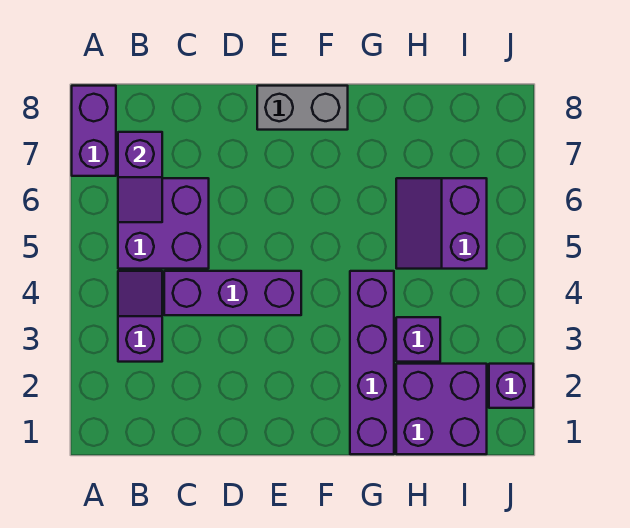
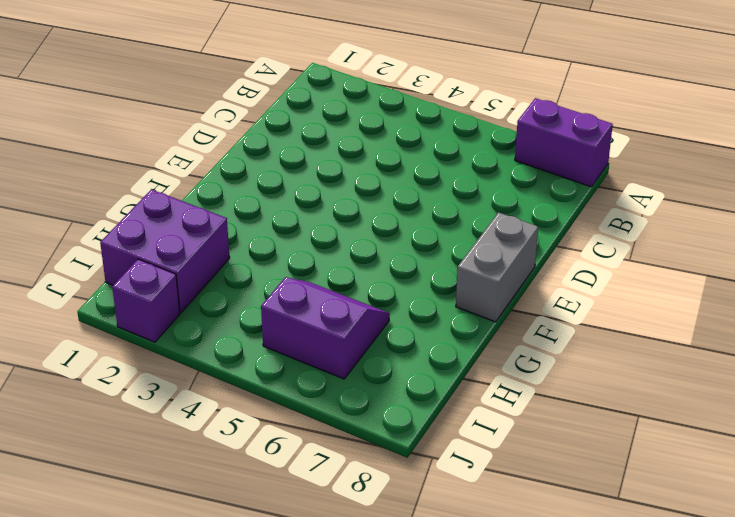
none -> purple 1x2 slope [118,271,162,362]
none -> purple 2x2 brick [118,178,209,269]

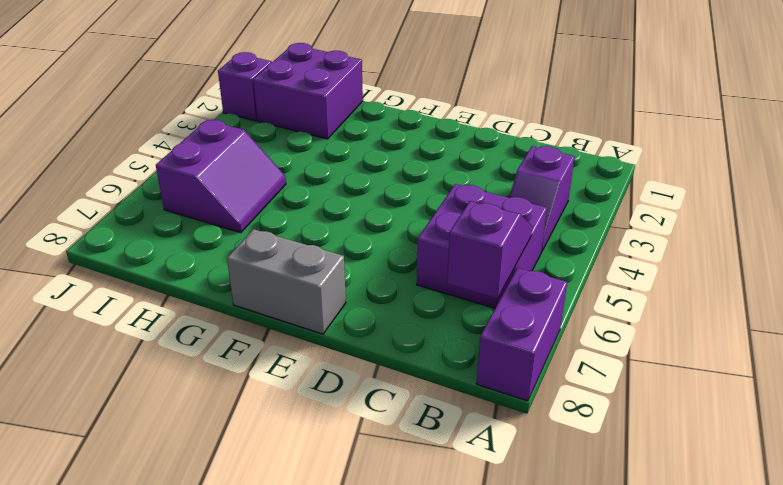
none -> purple 1x3 brick [164,271,301,315]
none -> purple 1x4 brick [350,271,394,454]

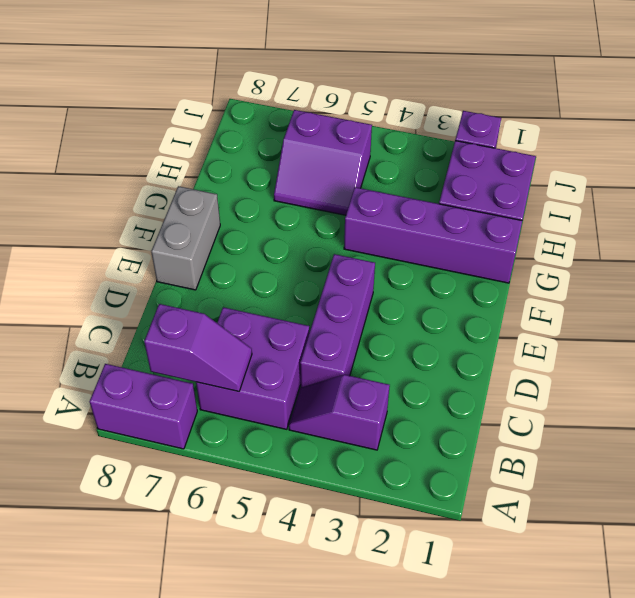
none -> purple 1x1 brick [396,317,440,362]

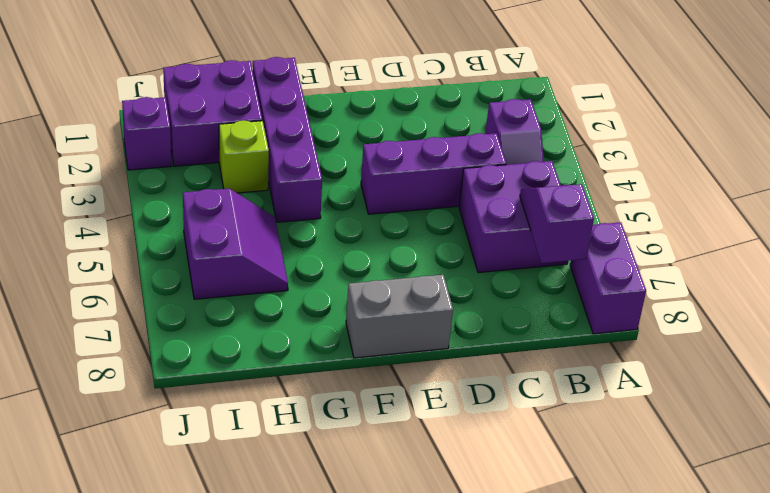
lime 1x1 brick [219,121,269,193] -> purple 1x1 brick [396,317,440,362]

